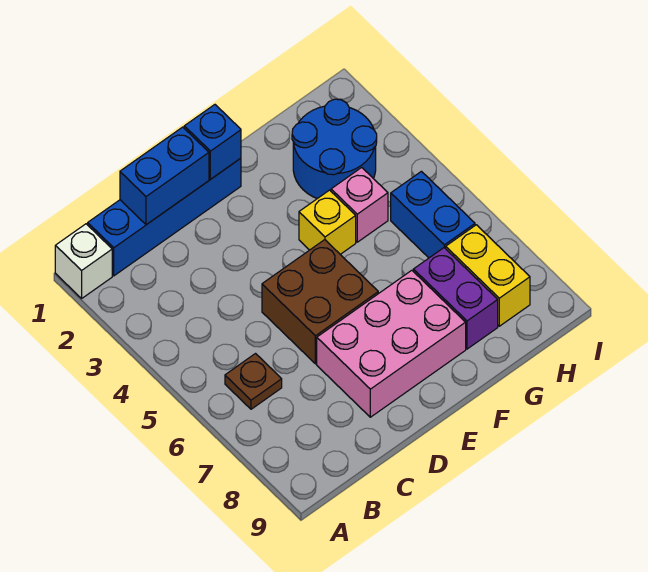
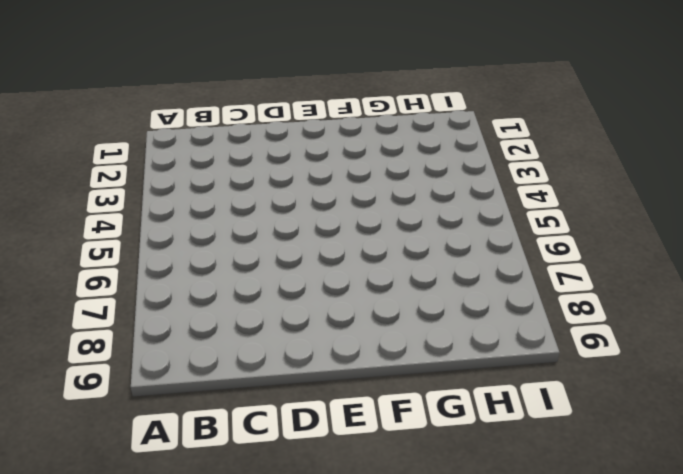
none -> white 1x1 brick [55,224,112,298]
none -> blue 1x4 brick [88,158,241,276]
none -> brown 1x1 plate [225,354,282,409]

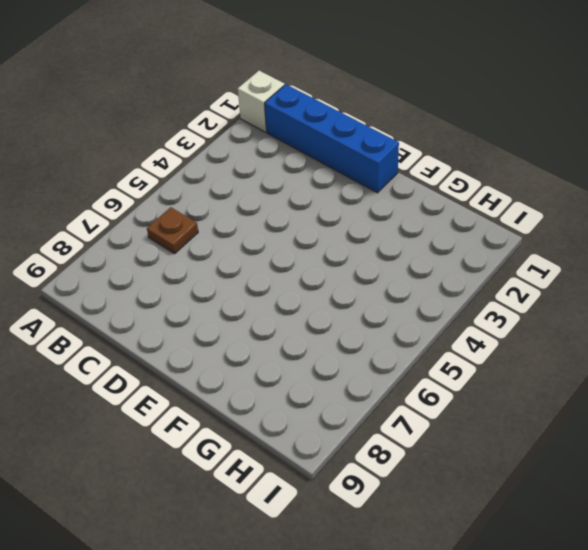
none -> brown 2x2 brick [262,240,378,364]
none -> pink 2x3 brick [317,270,466,417]
none -> yellow 1x1 brick [299,190,356,254]

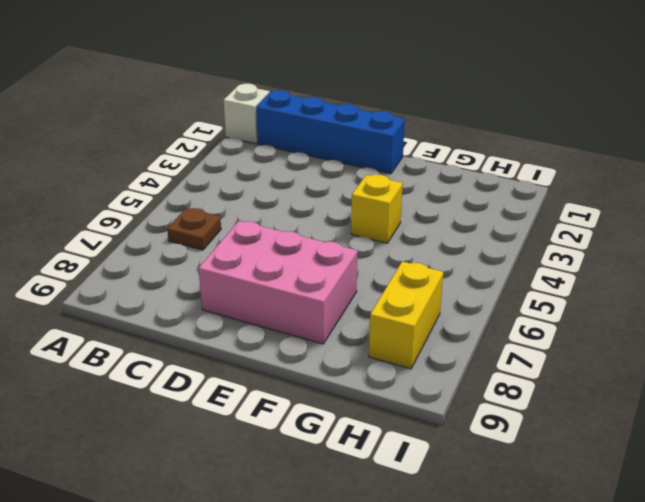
none -> brown 2x2 brick [262,240,378,364]
none -> blue 2x2 round brick [292,99,377,199]
none -> pink 1x1 brick [331,168,388,242]

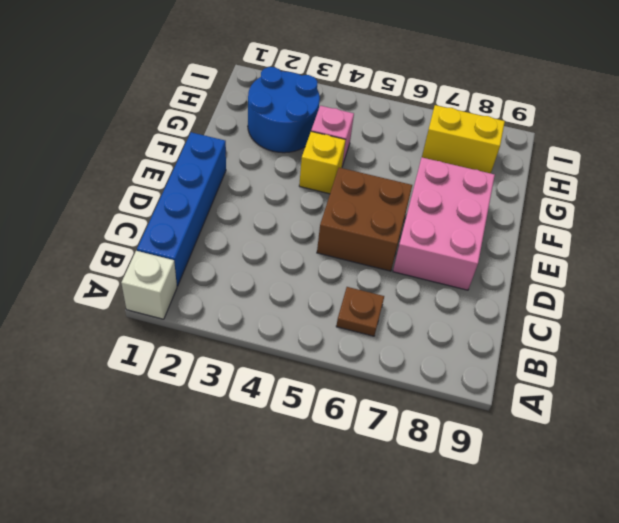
none -> purple 1x2 brick [413,248,498,349]
none -> blue 1x2 brick [391,171,475,258]
none -> blue 1x2 brick [120,127,209,225]

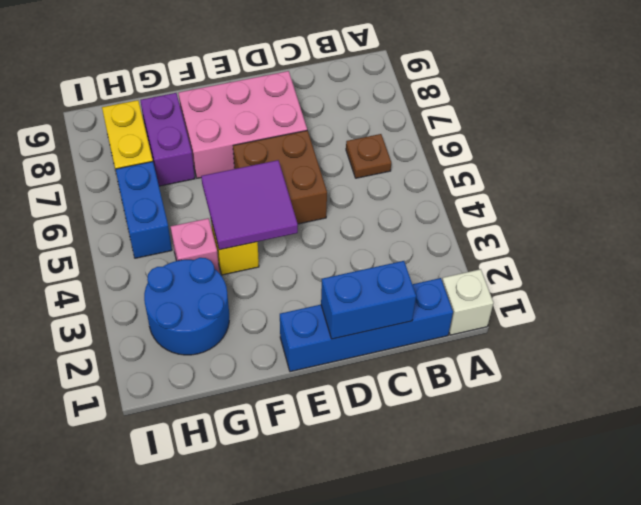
purple 2x2 tile [201,160,298,250] -> none
none -> blue 1x1 brick [184,105,241,179]

